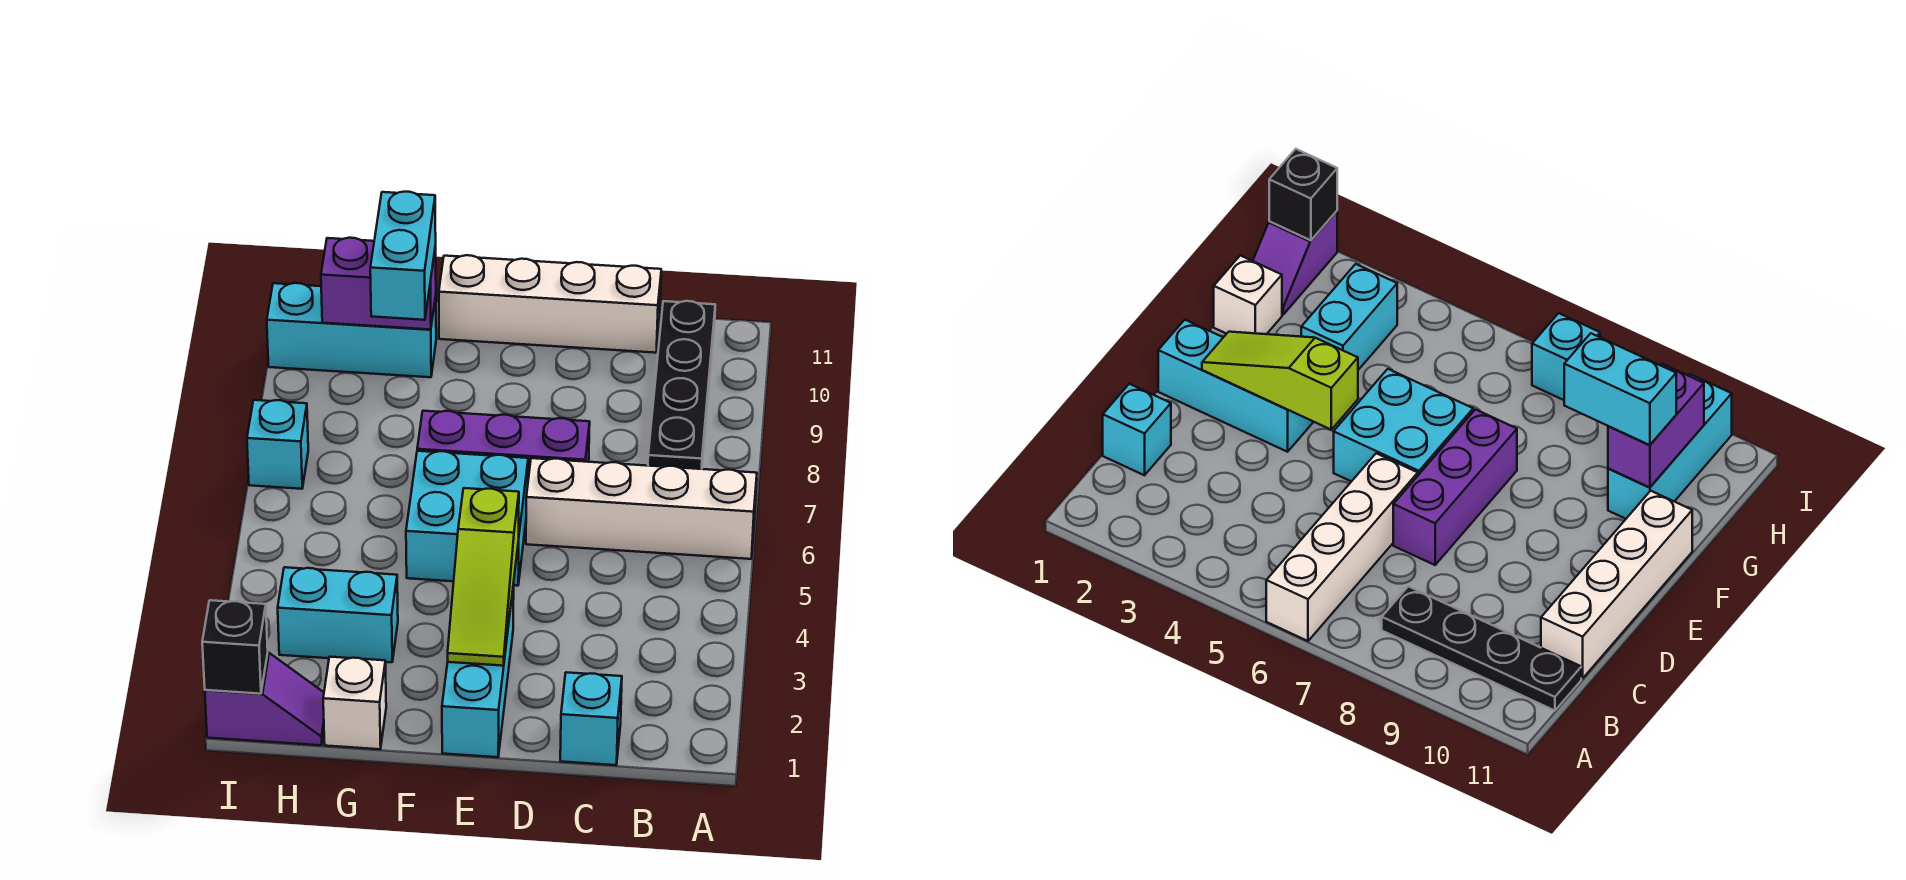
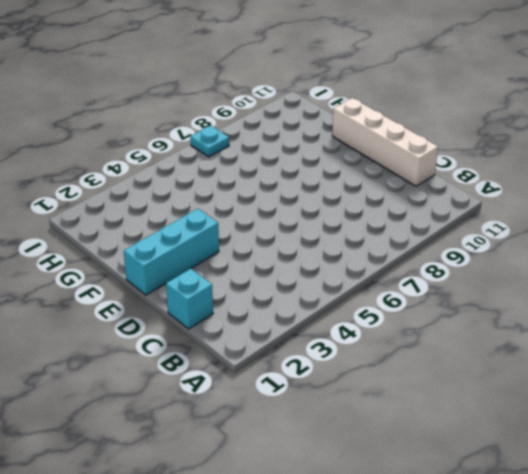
cyan 1x1 plate [190,126,229,157] -> cyan 1x1 brick [247,400,308,489]
none -> white 1x4 brick [526,458,757,559]
none -> black 1x4 plate [648,301,715,469]
none -> purple 1x3 brick [417,411,590,479]

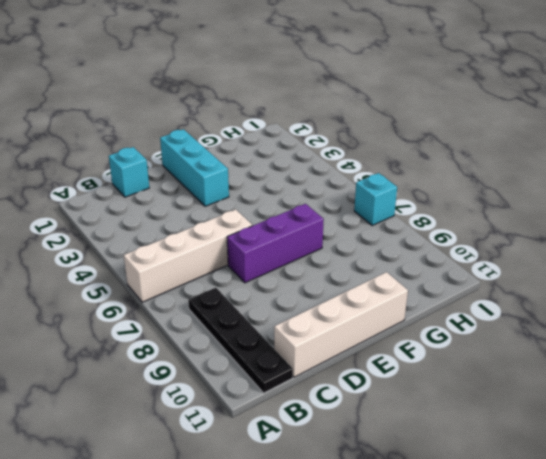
none -> cyan 2x2 brick [406,451,528,586]
none -> white 1x1 brick [323,657,386,749]
none -> cyan 1x2 brick [278,567,398,662]

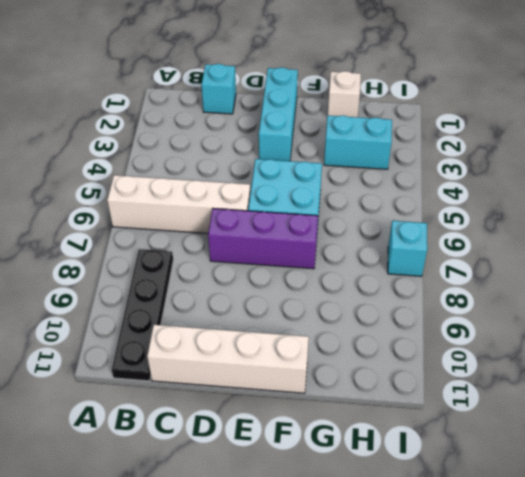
none -> cyan 1x3 brick [267,283,436,377]
none -> purple 1x2 slope [205,653,324,745]
none -> lime 1x3 slope [448,488,519,666]

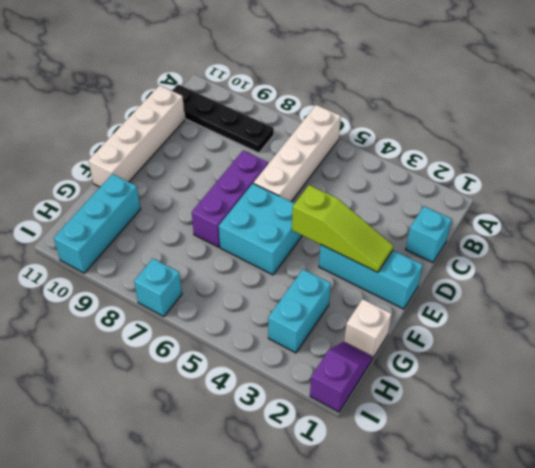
none -> purple 1x2 brick [321,238,436,330]
none -> black 1x1 brick [202,600,268,694]
none -> cyan 1x2 brick [370,192,436,320]

